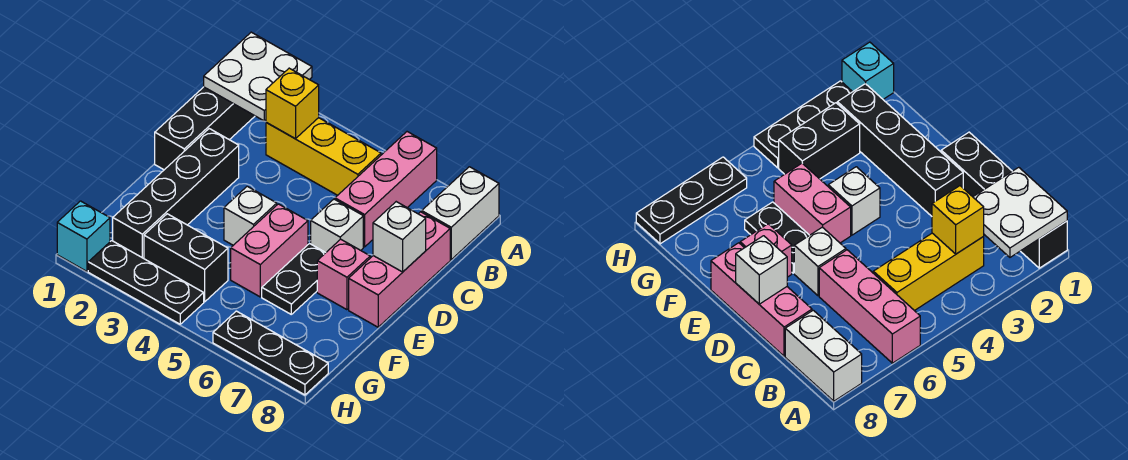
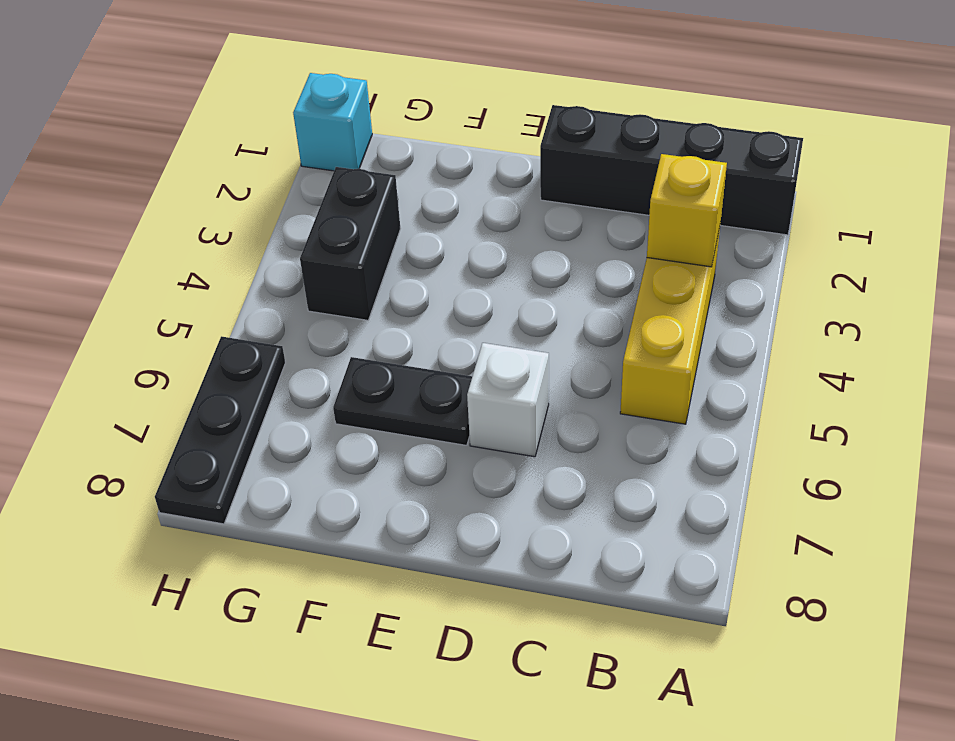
none -> pink 1x3 brick [335,132,437,247]
none -> white 1x2 brick [422,167,499,259]
none -> pink 1x3 brick [349,212,450,327]

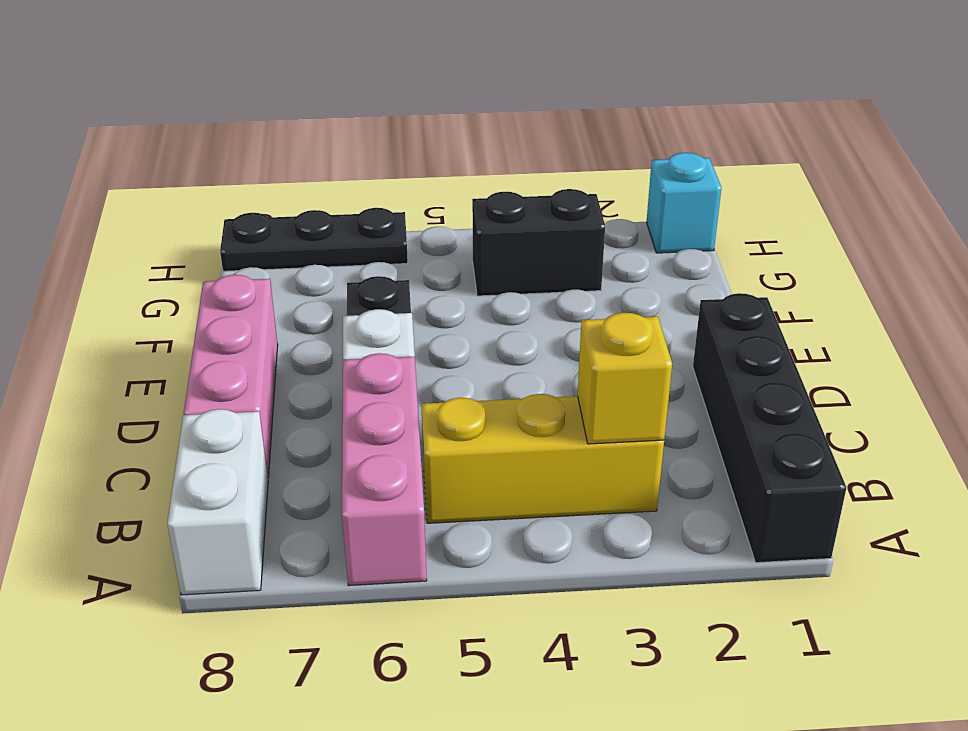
none -> black 1x4 brick [113,129,239,258]
none -> white 1x1 brick [224,186,277,245]
none -> pink 1x2 brick [231,204,308,297]

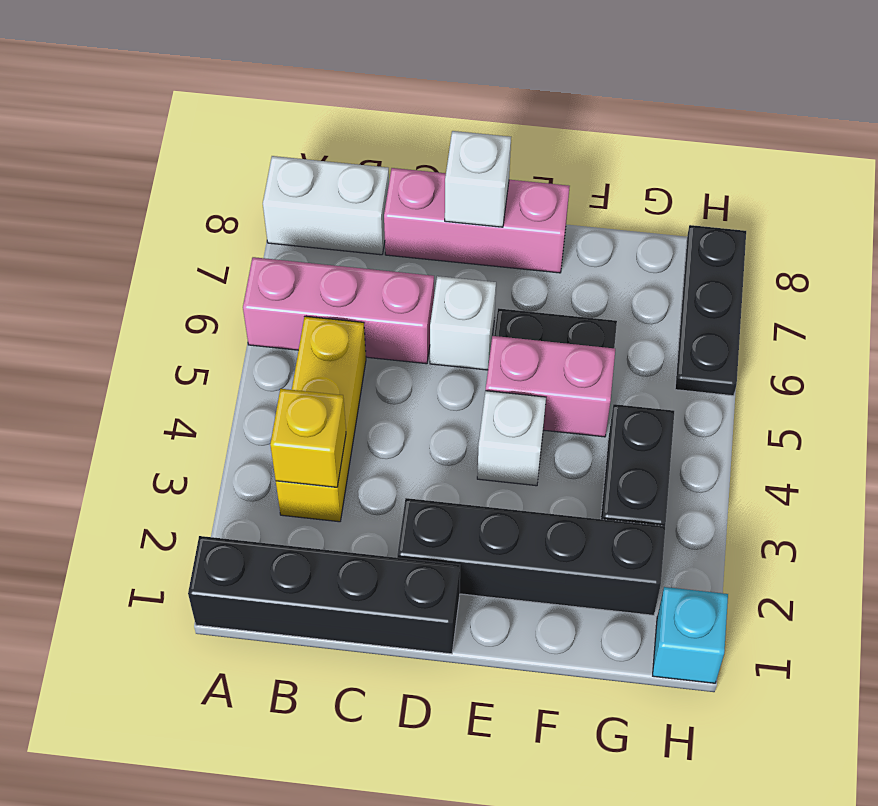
none -> pink 1x1 brick [317,239,370,310]
none -> black 1x3 plate [88,241,204,324]
none -> white 2x2 plate [204,32,312,121]

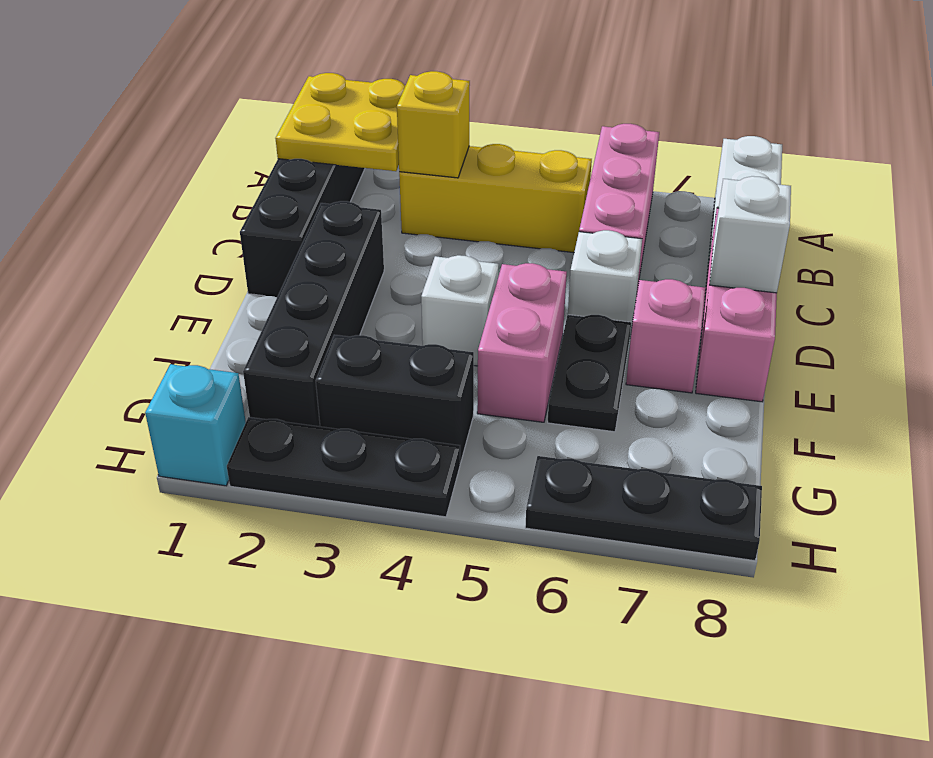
yellow 2x2 plate [275,73,405,171] -> white 2x2 plate [204,32,312,121]

